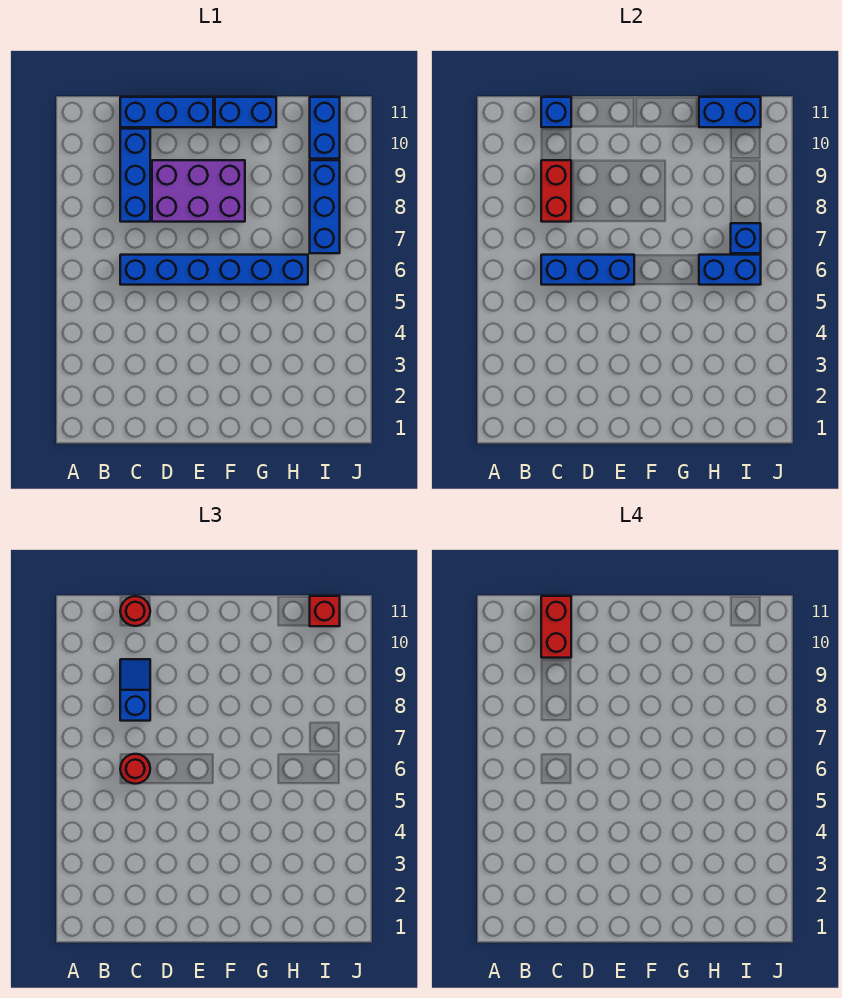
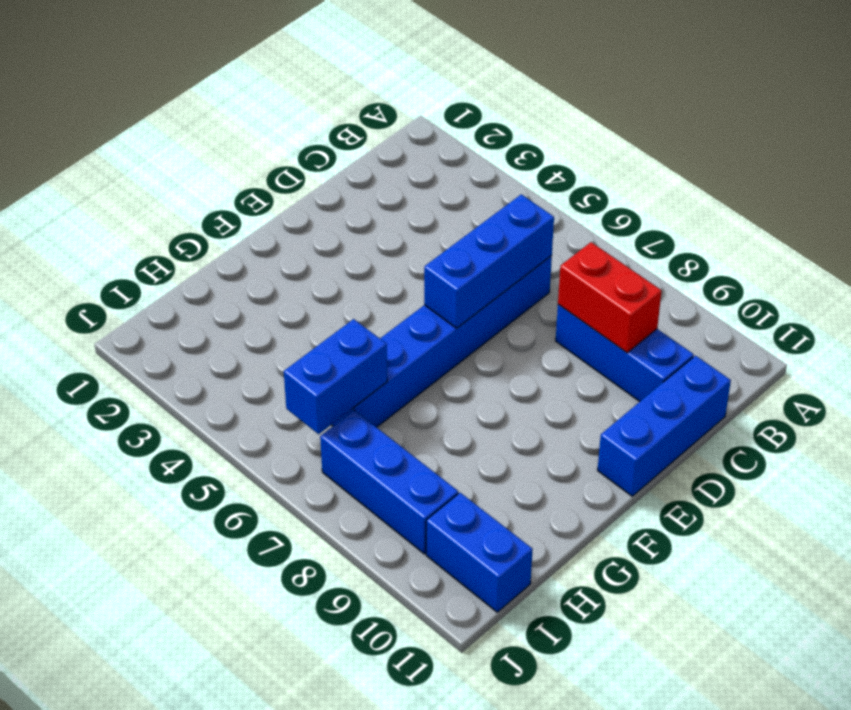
none -> purple 2x3 brick [152,160,245,222]
none -> blue 1x2 brick [215,97,276,127]
none -> blue 1x1 brick [541,97,571,127]

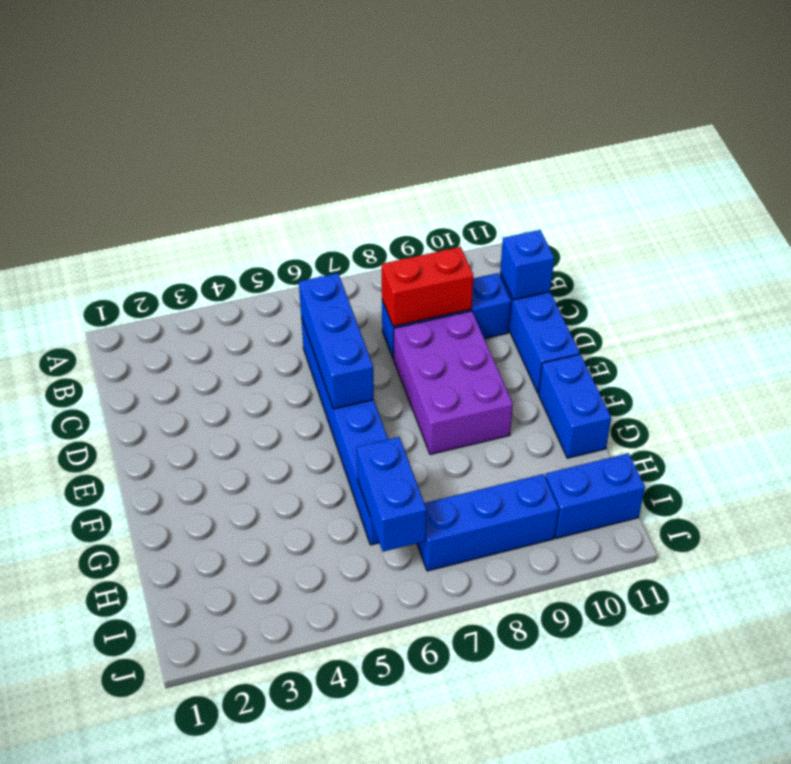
none -> blue 1x2 brick [699,97,761,127]
none -> blue 1x1 brick [731,223,761,253]
none -> red 1x1 round brick [120,754,150,784]

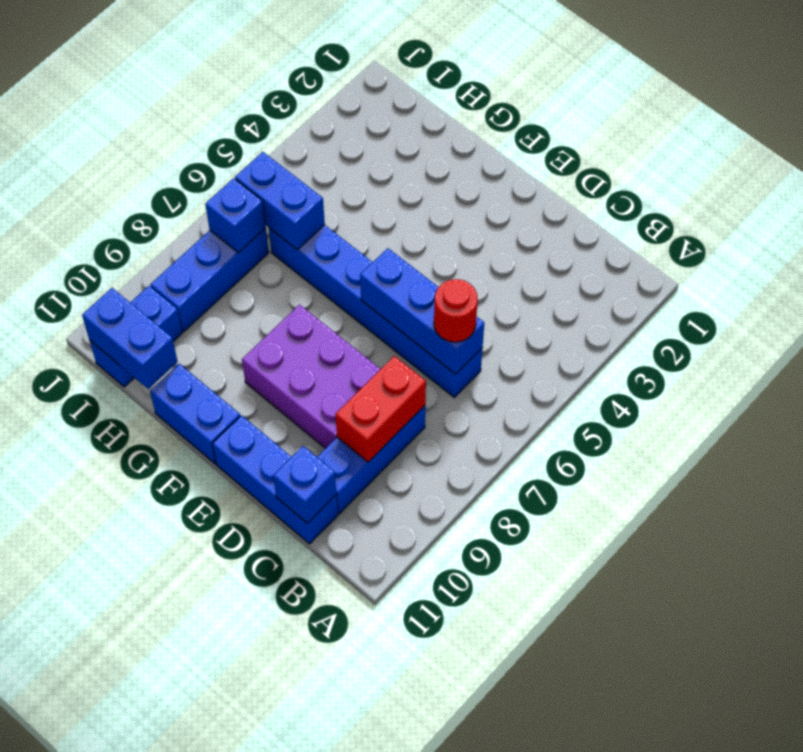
none -> blue 1x2 slope [120,659,150,721]
none -> red 1x1 round brick [120,596,150,626]
none -> red 1x1 brick [310,596,340,626]

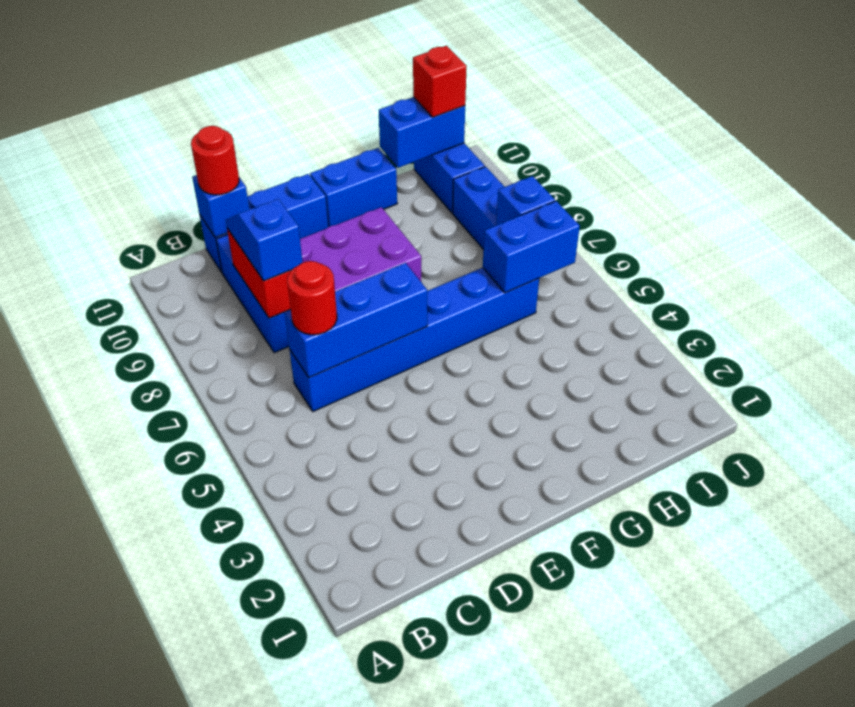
none -> red 1x2 brick [541,596,571,658]

